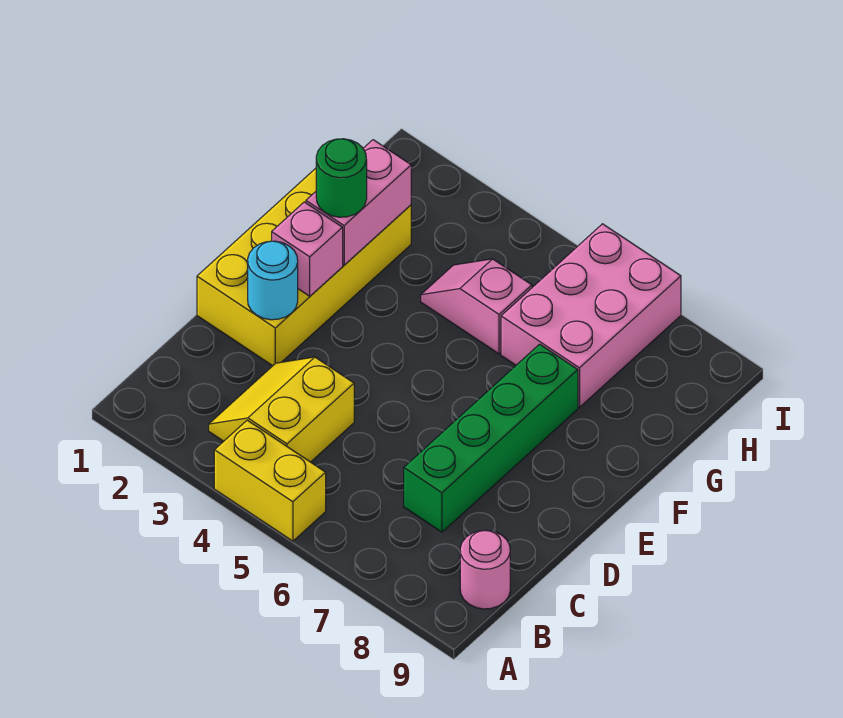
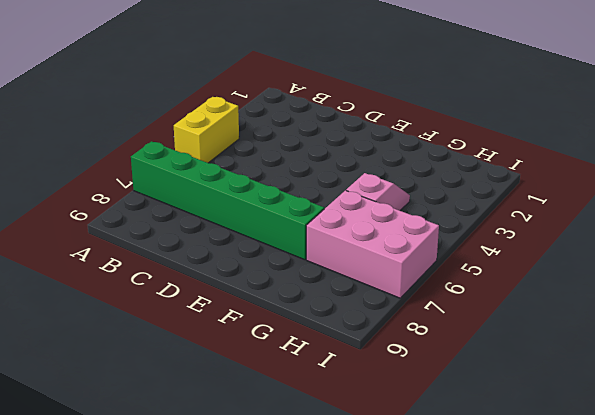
green 1x6 brick [131,141,324,260] -> green 1x4 brick [404,344,578,532]
none -> yellow 2x2 slope [209,357,354,462]
none -> pink 1x1 round brick [460,530,510,609]

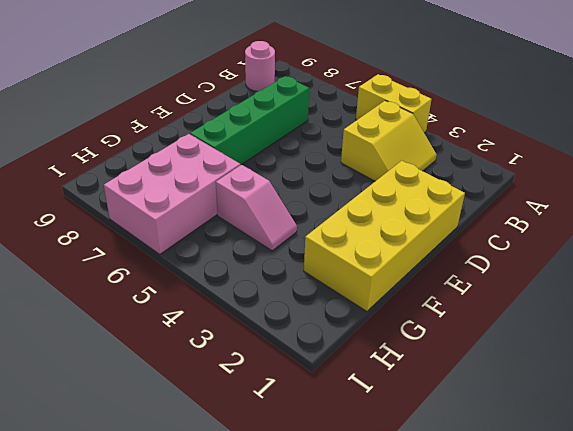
none -> cyan 1x1 round brick [248,241,298,320]
none -> pink 1x1 brick [272,202,343,296]

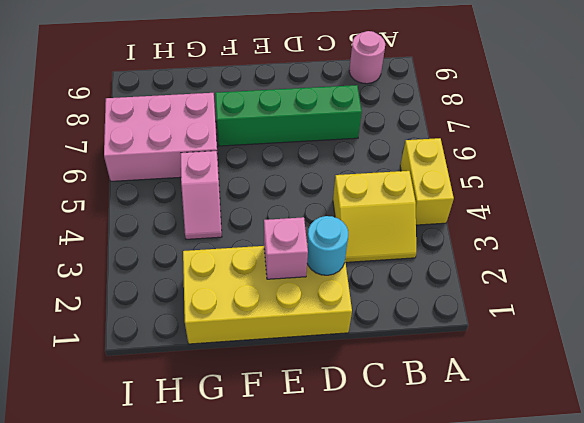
none -> pink 1x2 brick [306,140,411,265]
none -> green 1x1 round brick [316,139,367,217]

